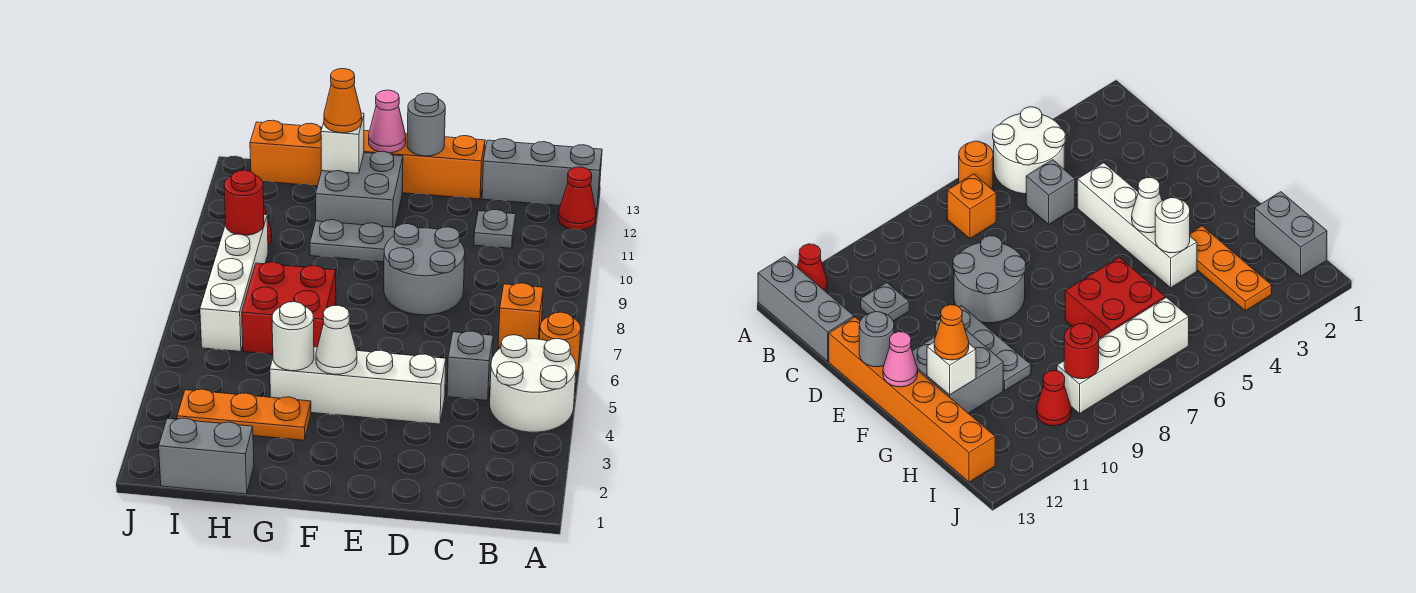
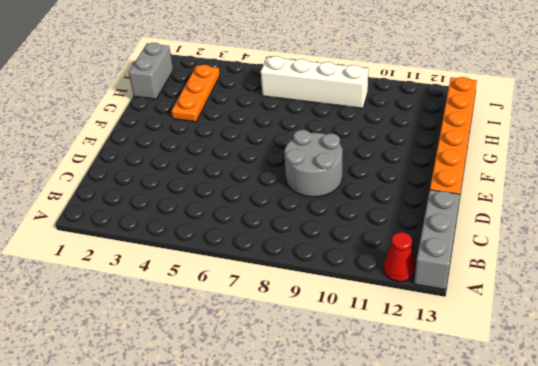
none -> white 2x2 round brick [490,335,576,432]
none -> orange 1x1 round brick [539,312,581,373]
none -> orange 1x1 brick [498,283,543,348]

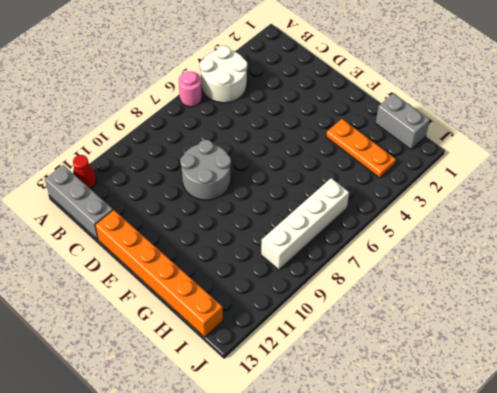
pink 1x1 round brick [179,72,202,107] -> orange 1x1 round brick [539,312,581,373]
none -> orange 1x1 brick [498,283,543,348]
none -> grey 1x1 brick [447,331,493,400]
none -> grey 1x1 plate [474,209,516,248]

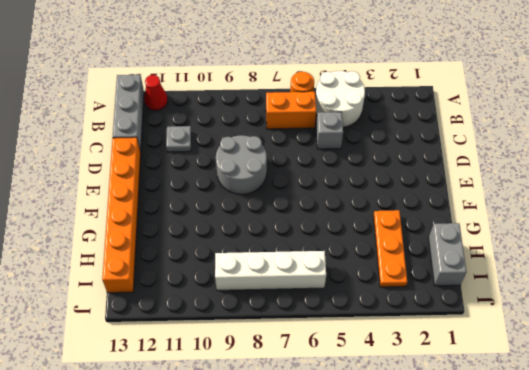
orange 1x2 brick [266,92,316,129] -> orange 1x1 brick [498,283,543,348]
none -> white 1x4 brick [270,347,446,424]
none -> grey 1x3 plate [310,220,418,262]
none -> grey 2x2 brick [316,151,403,227]

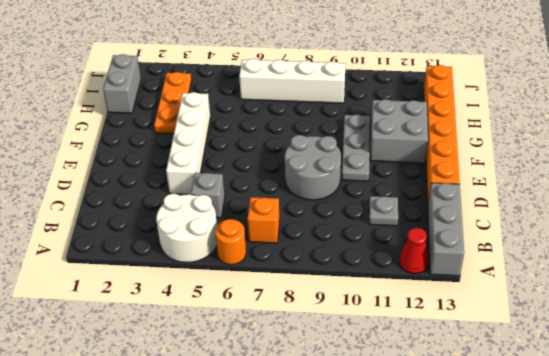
none -> red 2x2 brick [242,262,336,354]
none -> red 1x1 cone [1037,371,1071,426]
none -> grey 1x1 round brick [407,93,445,156]

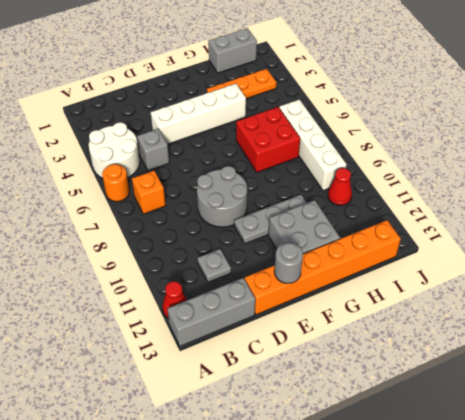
none -> white 1x1 cone [316,305,357,374]
none -> pink 1x1 cone [369,90,406,153]
none -> white 1x1 round brick [272,302,314,371]

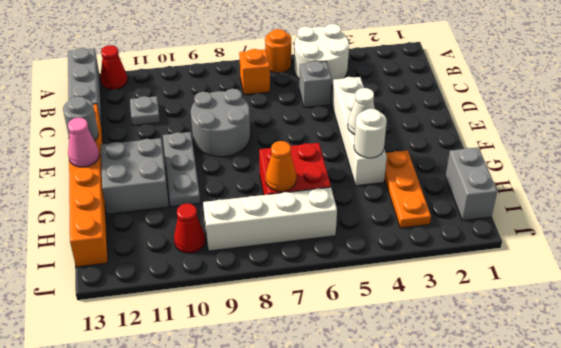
orange 1x1 cone [266,141,296,191] -> orange 1x1 cone moved to [324,69,362,133]
none -> white 1x1 brick [321,113,364,174]
none -> red 1x1 round brick [224,170,264,235]

